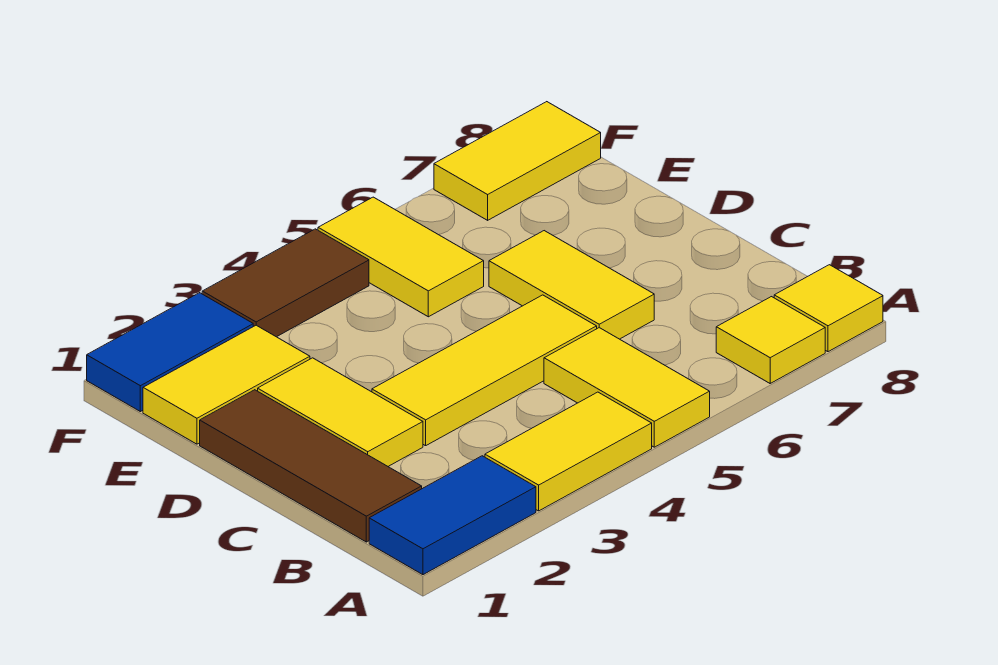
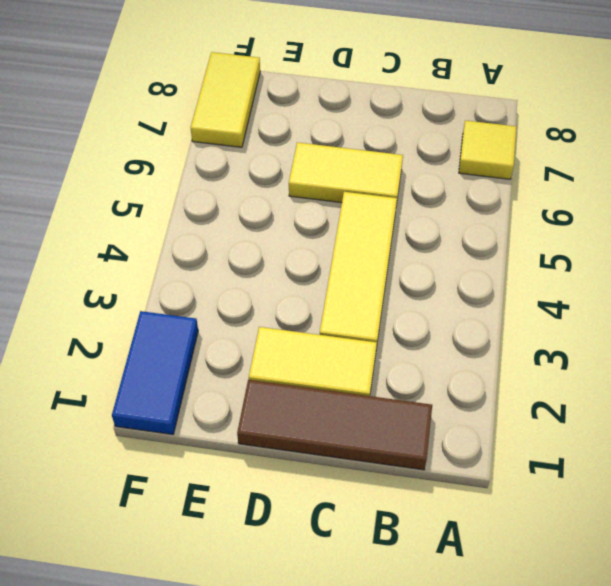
none -> blue 1x2 tile [369,456,536,575]
none -> yellow 1x2 tile [485,392,652,511]
none -> yellow 1x2 tile [544,328,710,447]

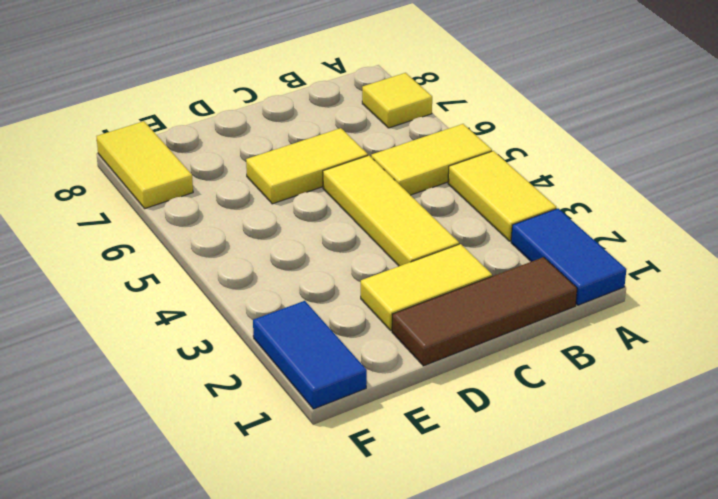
none -> yellow 1x1 tile [774,265,883,352]
none -> yellow 1x2 tile [143,325,310,444]
none -> yellow 1x2 tile [318,197,484,317]

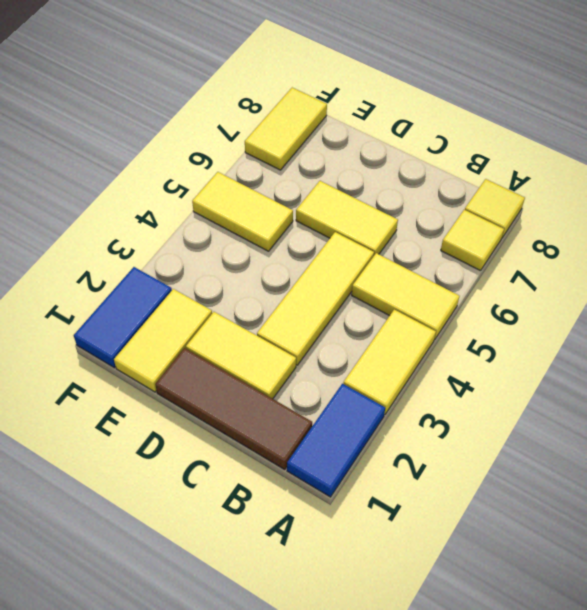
none -> brown 1x2 tile [202,229,369,337]

